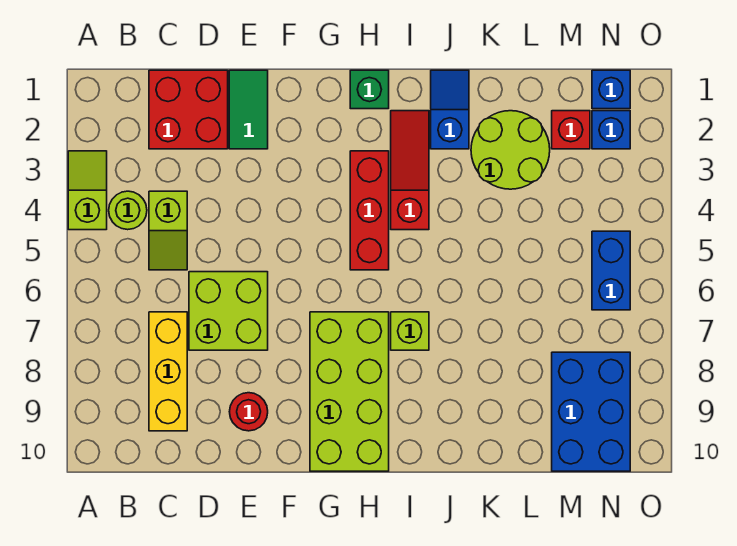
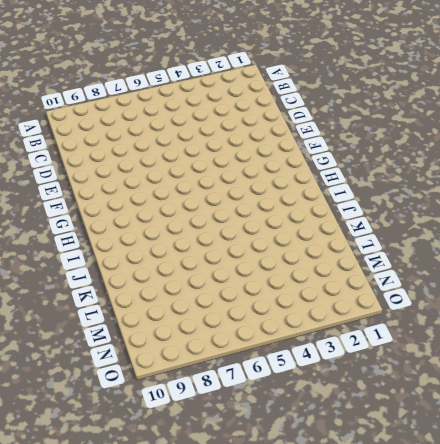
none -> lime 1x2 slope [68,151,107,230]
none -> lime 1x1 round brick [109,191,147,230]
none -> red 2x2 brick [149,70,228,149]

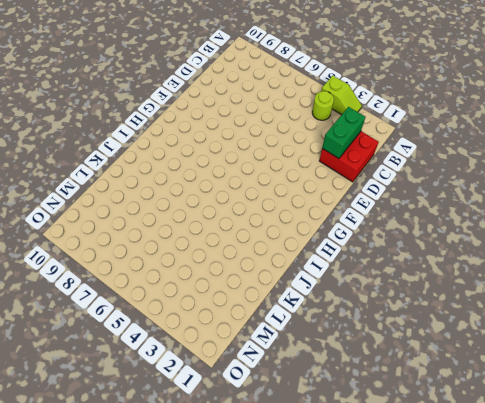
green 1x2 brick [322,107,365,158] -> none
none -> lime 1x2 slope [149,191,187,270]
none -> yellow 1x3 brick [149,312,187,431]
none -> lime 2x2 brick [189,272,268,350]

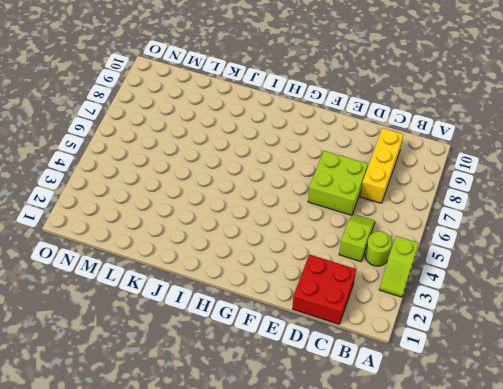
none -> green 1x2 tile [229,70,268,149]
none -> red 1x1 round brick [229,393,268,431]
none -> lime 2x4 brick [310,312,389,471]

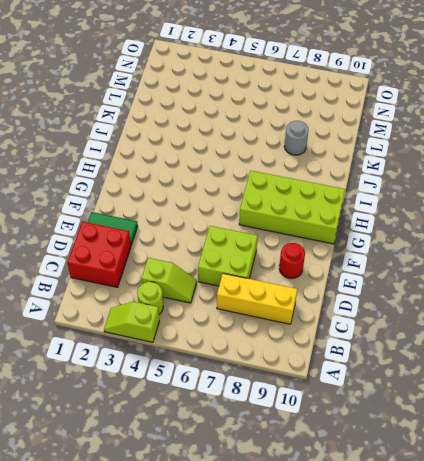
grey 1x1 round brick [284,121,308,155] -> none
none -> green 1x1 brick [350,70,389,109]
none -> red 1x3 brick [350,151,389,270]
none -> red 1x3 slope [391,111,429,230]

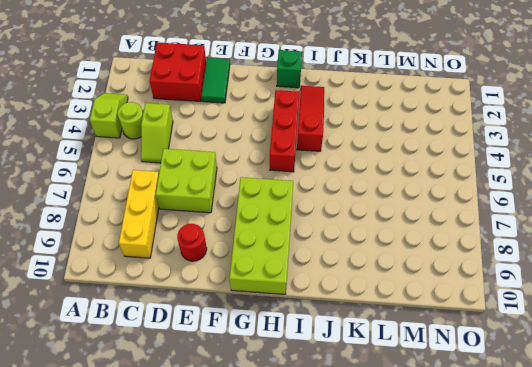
none -> lime 1x1 brick [391,312,429,350]
none -> blue 1x2 slope [431,70,469,149]
none -> lime 2x2 round brick [471,111,550,189]

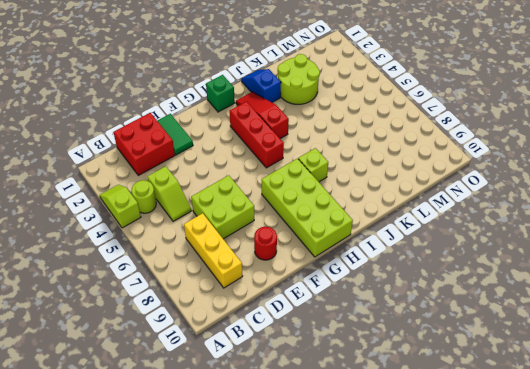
none -> red 1x1 brick [552,111,590,149]
none -> blue 2x3 brick [552,352,630,471]
none -> blue 1x1 brick [592,70,630,109]

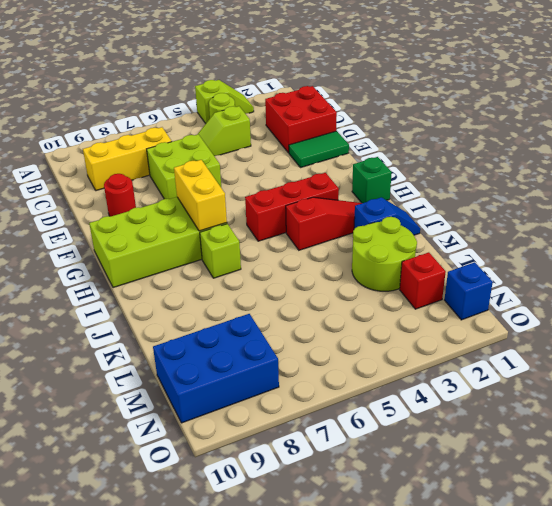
yellow 1x2 brick [174,160,227,231] -> none
none -> blue 1x1 brick [592,111,630,149]
none -> blue 1x2 brick [592,231,630,310]

